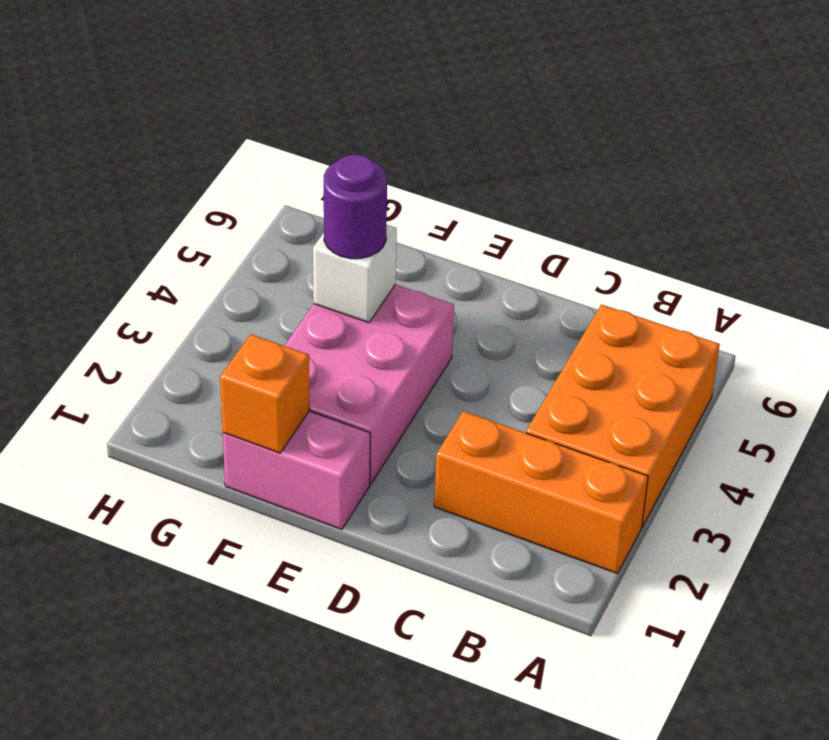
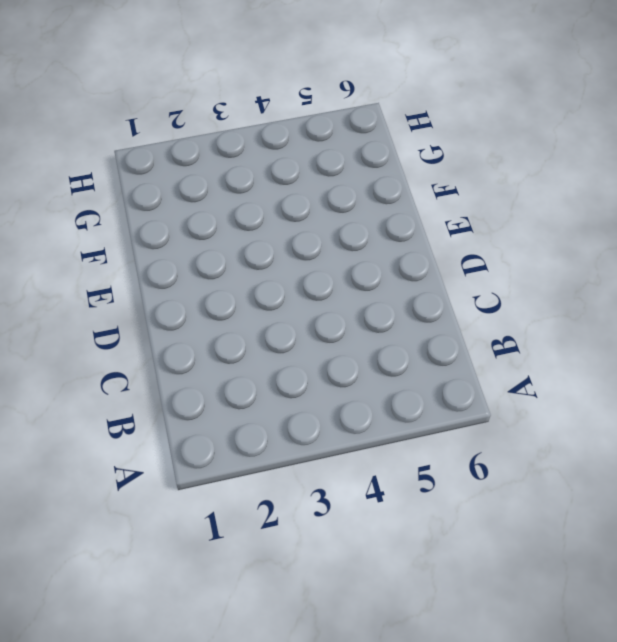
none -> orange 1x3 brick [434,411,648,573]
none -> orange 2x3 brick [526,305,720,527]

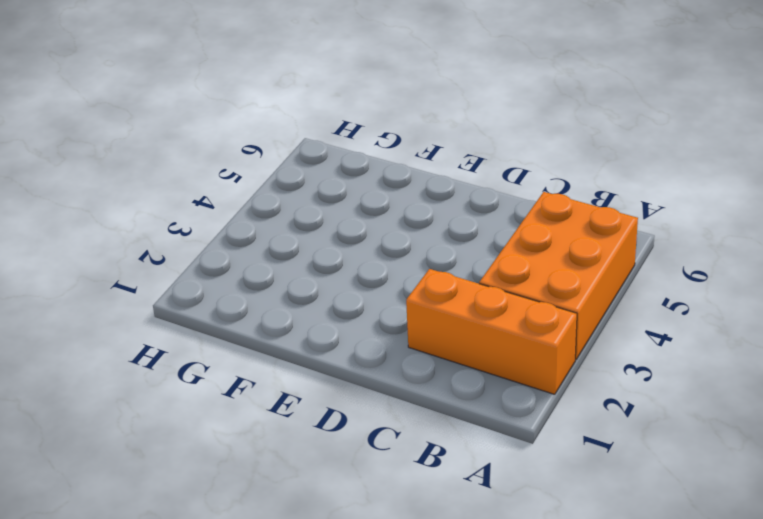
none -> pink 1x2 brick [223,411,370,529]
none -> pink 2x3 brick [284,284,454,484]

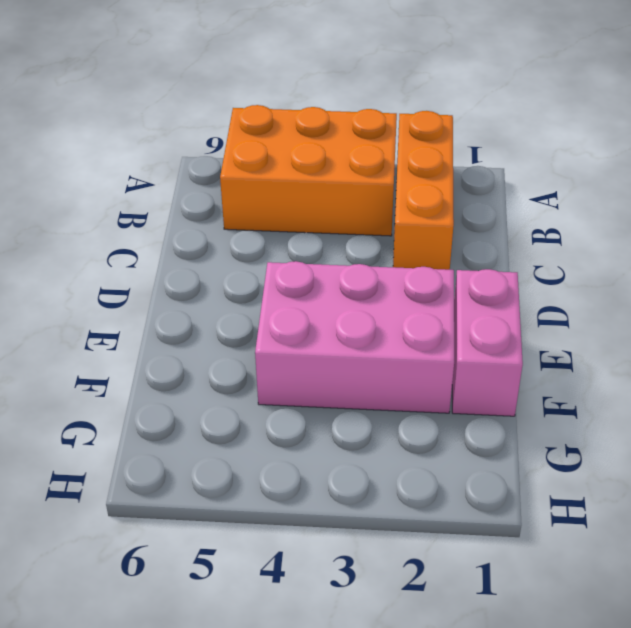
none -> orange 1x1 brick [220,334,310,453]
none -> white 1x1 brick [313,225,397,323]

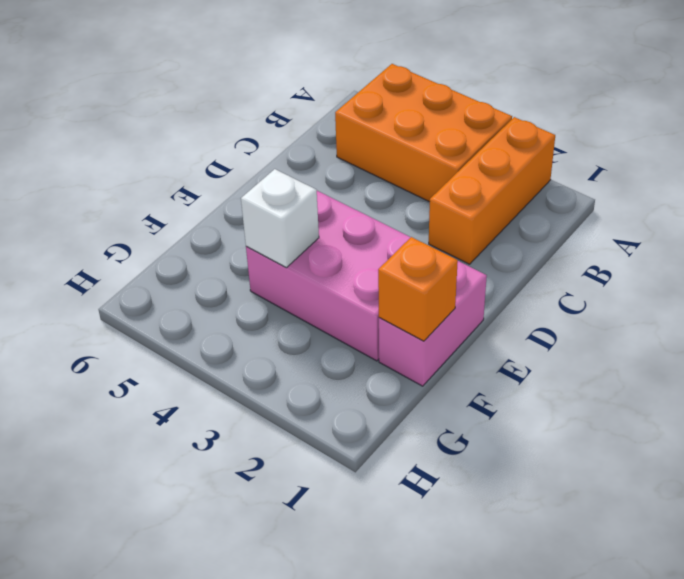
none -> purple 1x1 round brick [324,155,387,259]

